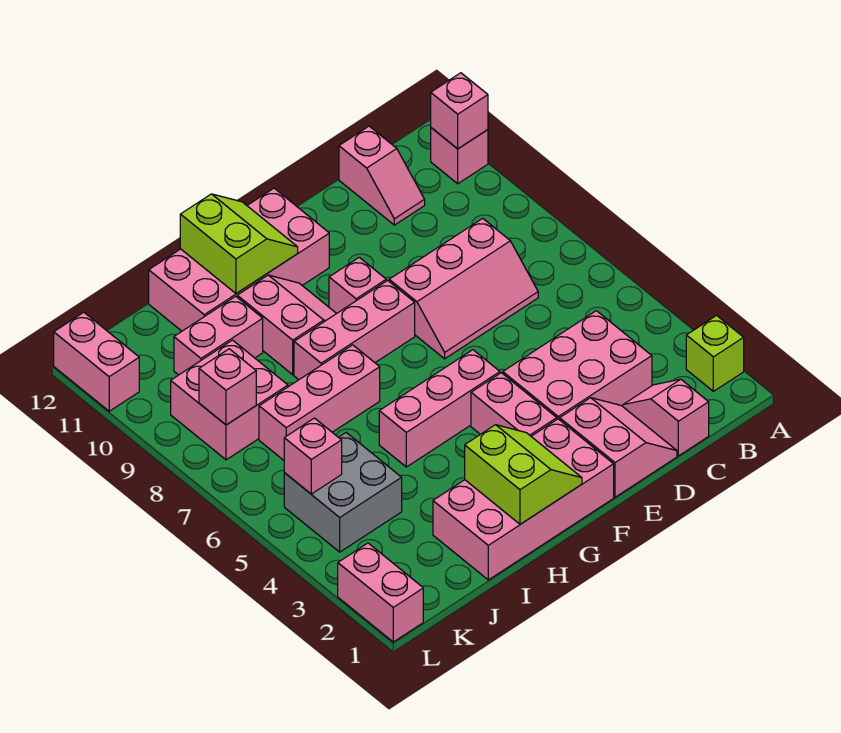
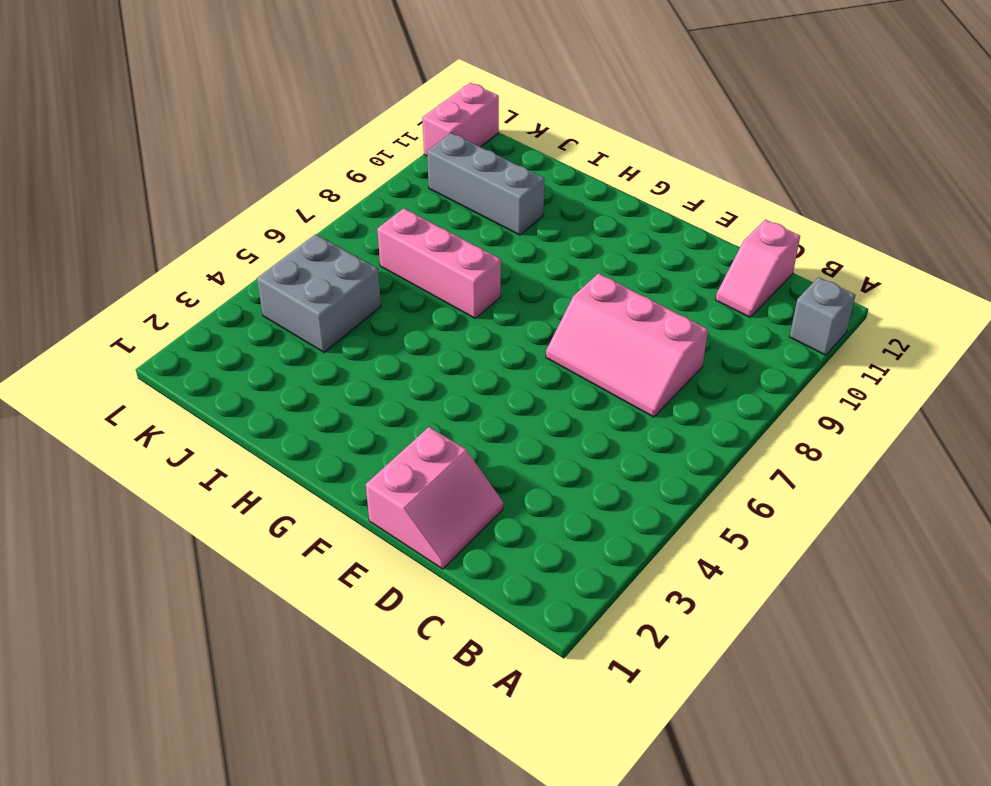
grey 1x1 brick [790,277,856,355] -> pink 1x1 brick [431,128,488,184]
grey 1x3 brick [427,133,545,235] -> pink 1x2 brick [174,296,263,375]
none -> lime 1x1 brick [686,316,744,391]
none -> pink 1x2 slope [623,379,709,456]
none -> pink 2x3 brick [503,311,652,420]

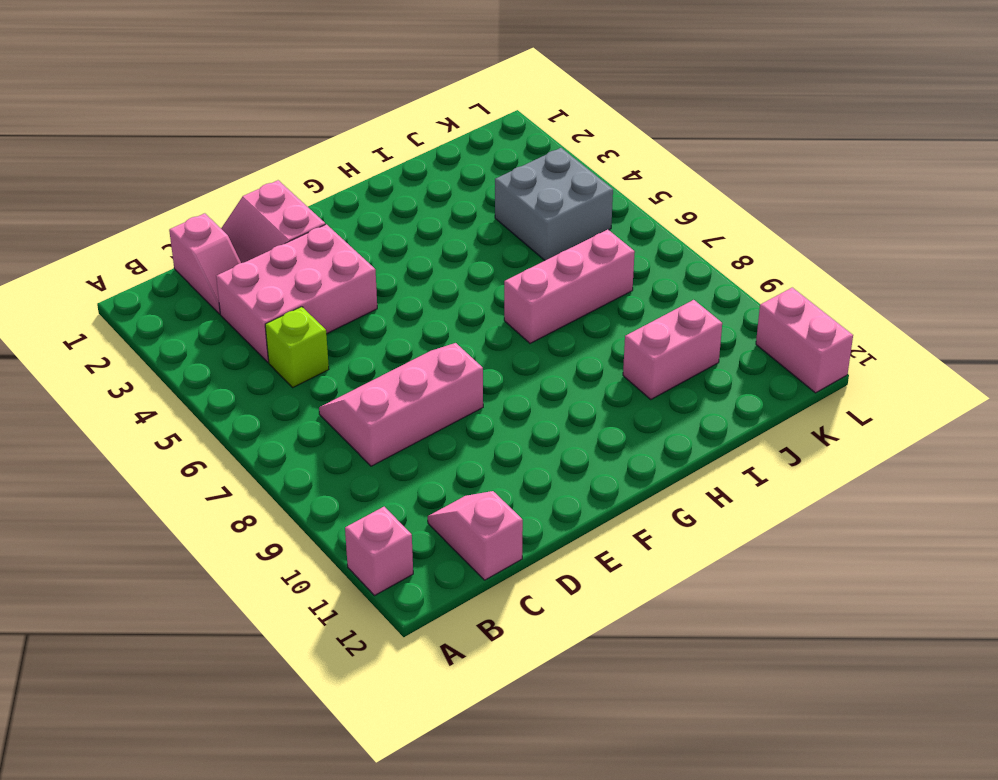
lime 1x1 brick [265,307,329,387] -> lime 1x1 brick moved to [686,316,744,391]
none -> pink 2x4 brick [433,419,614,580]
none -> pink 1x2 brick [471,373,557,436]
none -> pink 1x3 brick [379,350,500,467]

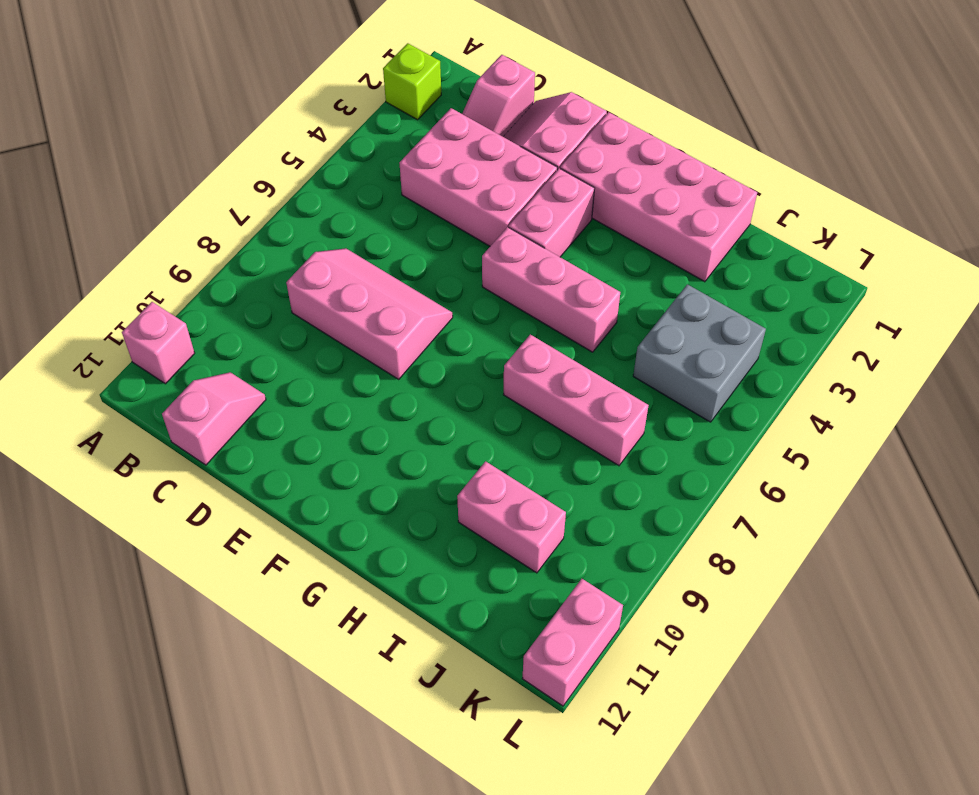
none -> pink 1x3 brick [294,280,415,380]
none -> pink 1x1 brick [329,257,386,313]
none -> pink 2x4 brick [149,188,329,331]

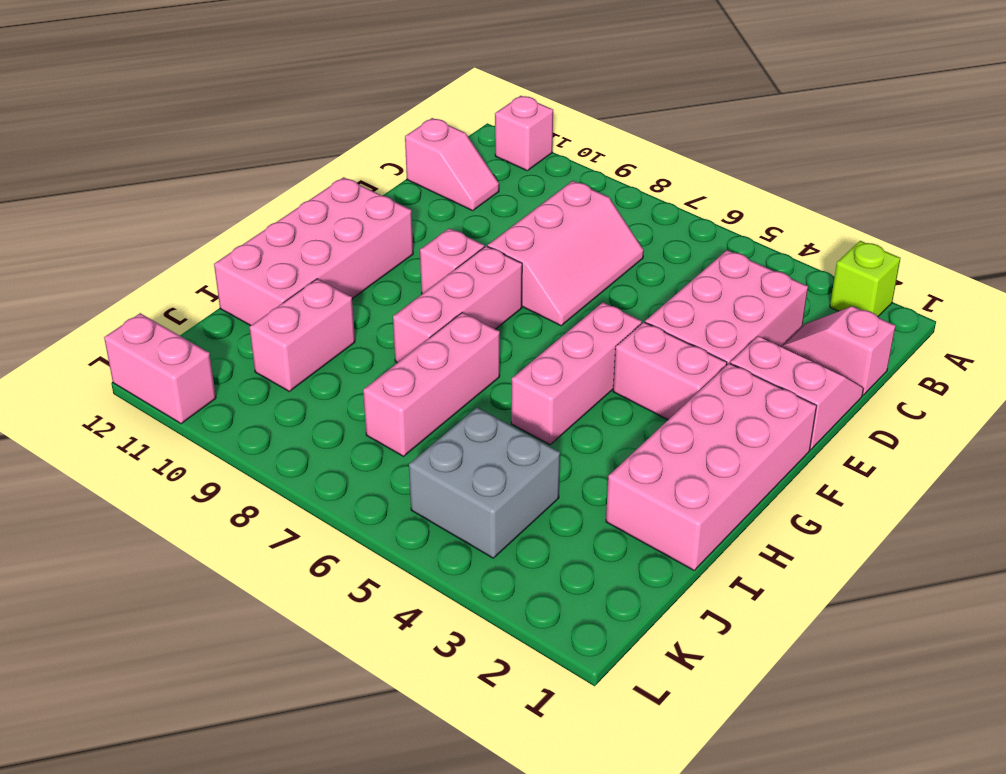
none -> pink 2x2 slope [237,275,337,375]
none -> pink 2x2 brick [171,340,288,460]
none -> pink 1x2 brick [338,543,423,642]

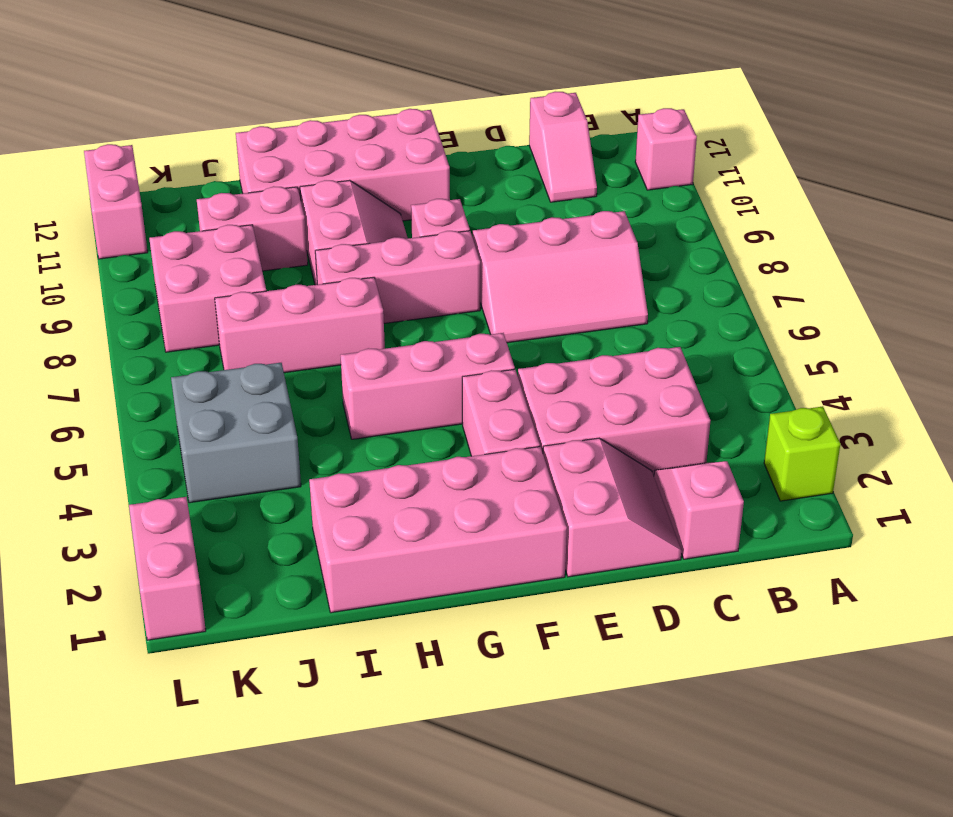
none -> pink 1x1 brick [431,73,488,149]
none -> lime 2x2 slope [465,425,582,524]
none -> lime 2x2 slope [180,194,298,294]

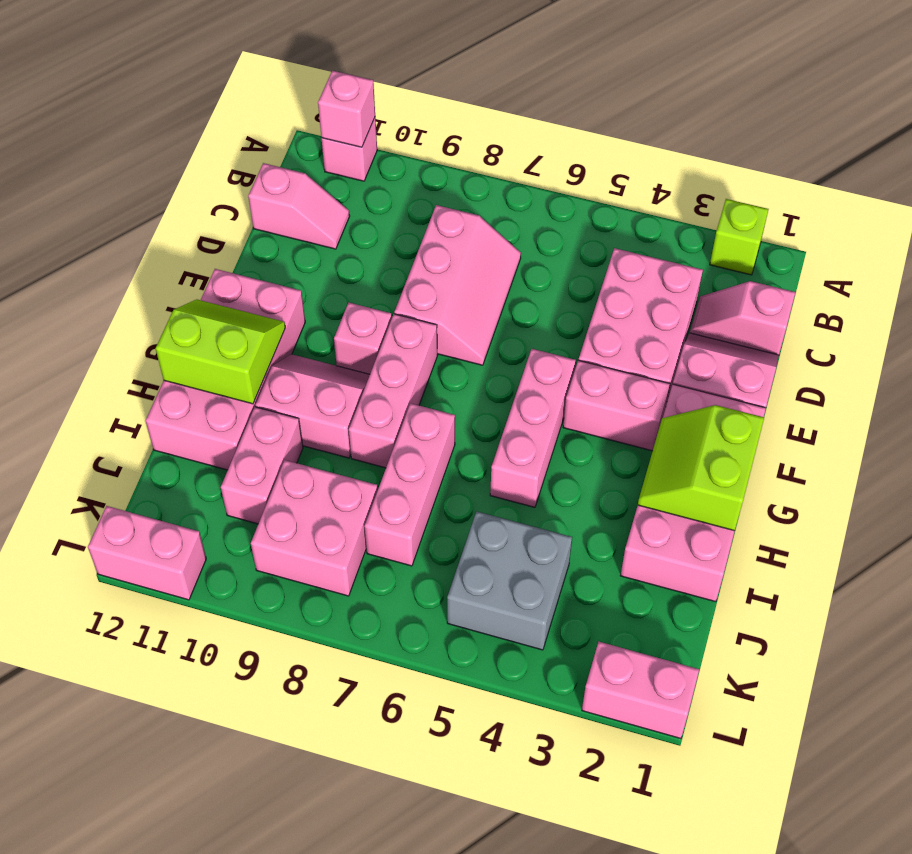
lime 2x2 slope [638,405,764,531] -> lime 2x2 slope turned to [465,425,582,524]
none -> pink 1x1 brick [284,418,342,494]
none -> pink 1x1 brick [199,349,256,425]

